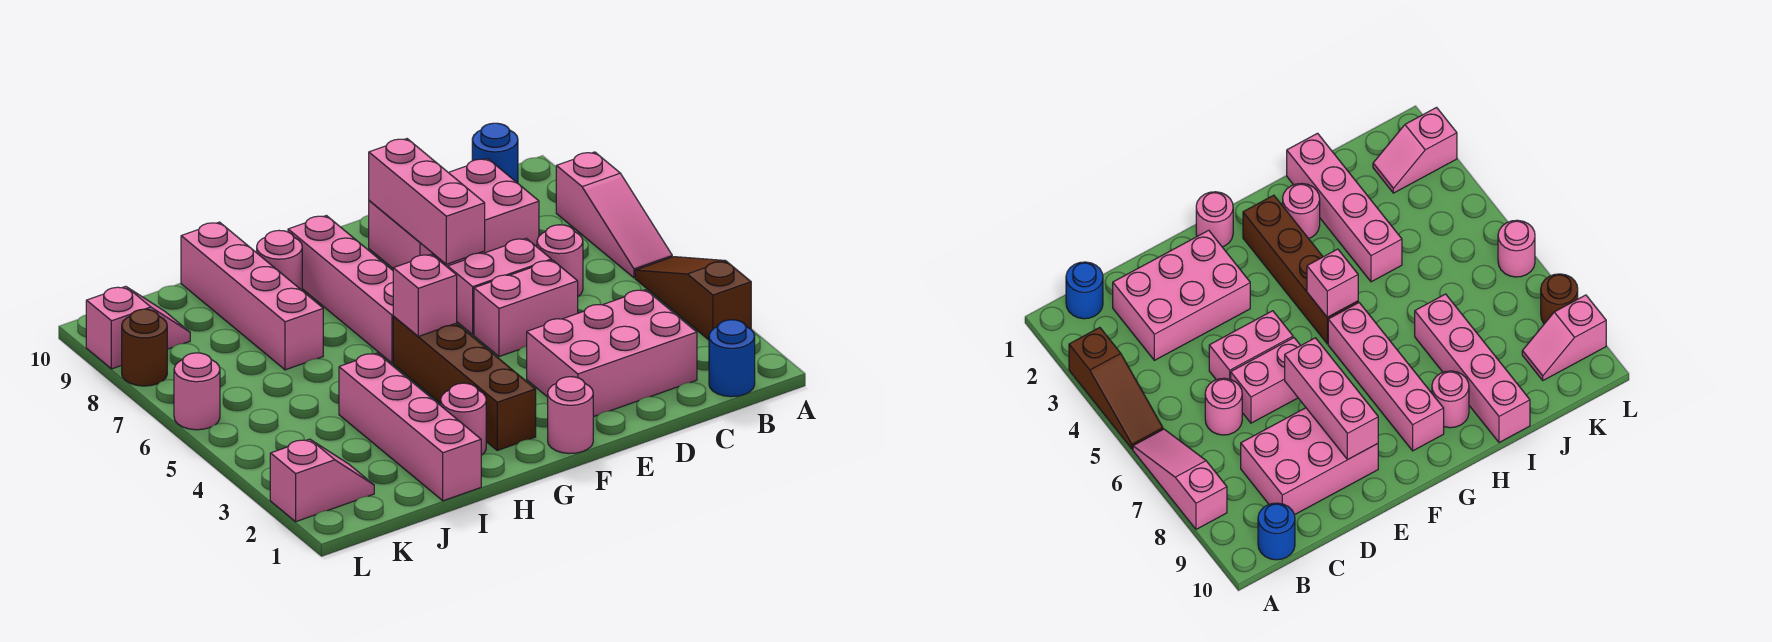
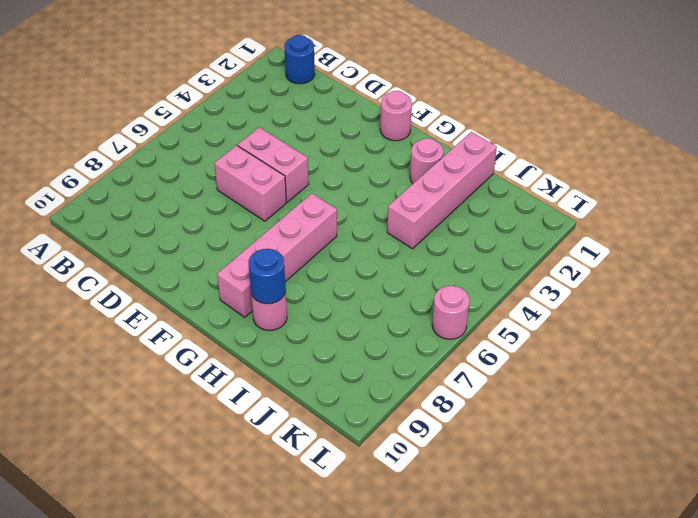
blue 1x1 round brick [249,249,286,304] -> blue 1x1 round brick moved to [472,123,518,183]
none -> brown 1x3 slope [635,257,751,340]
none -> pink 1x3 slope [556,152,672,278]
none -> pink 2x3 brick [527,290,697,417]

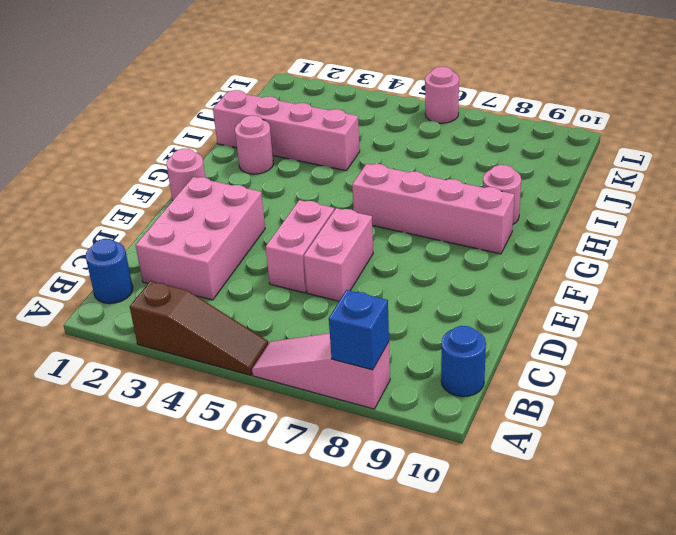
blue 1x1 brick [329,290,389,370] -> none
none -> pink 1x1 round brick [537,225,583,296]
none -> pink 2x3 brick [369,159,539,268]
none -> brown 1x4 brick [393,317,536,450]

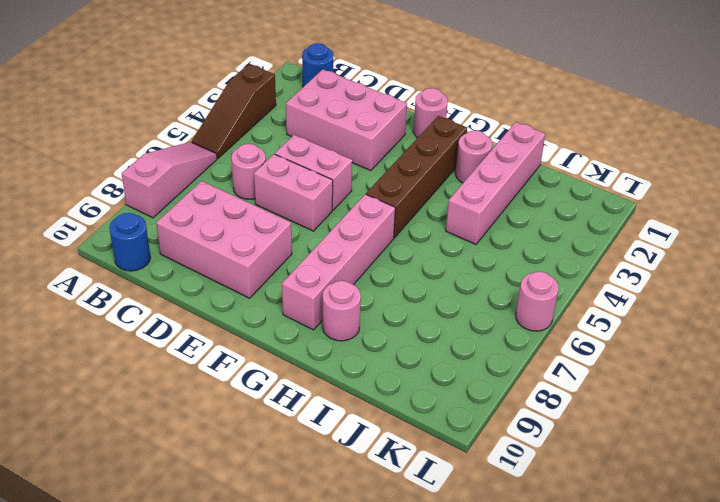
none -> pink 1x4 brick [181,222,323,370]
none -> pink 1x2 slope [270,439,374,522]
none -> pink 1x2 slope [86,286,190,369]

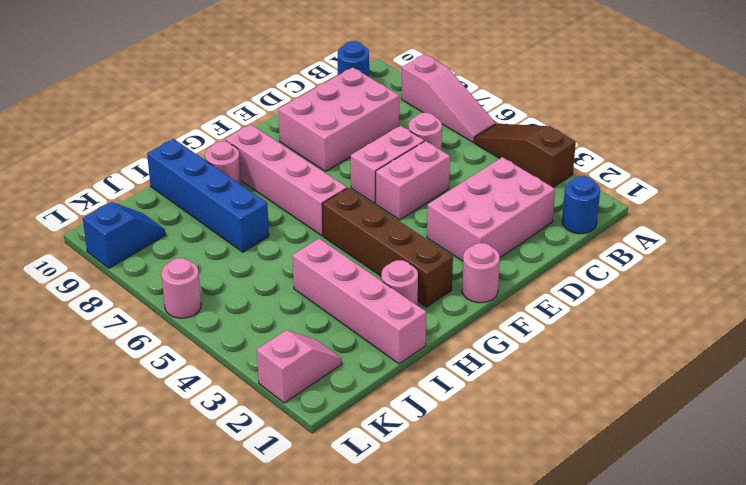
blue 1x4 brick [147,139,269,252] -> pink 1x4 brick [181,222,323,370]
blue 1x2 slope [83,202,165,268] -> pink 1x2 slope [86,286,190,369]
none -> brown 1x1 round brick [122,309,167,386]
none -> pink 1x3 brick [369,139,485,264]
none -> pink 1x1 brick [393,254,457,336]

